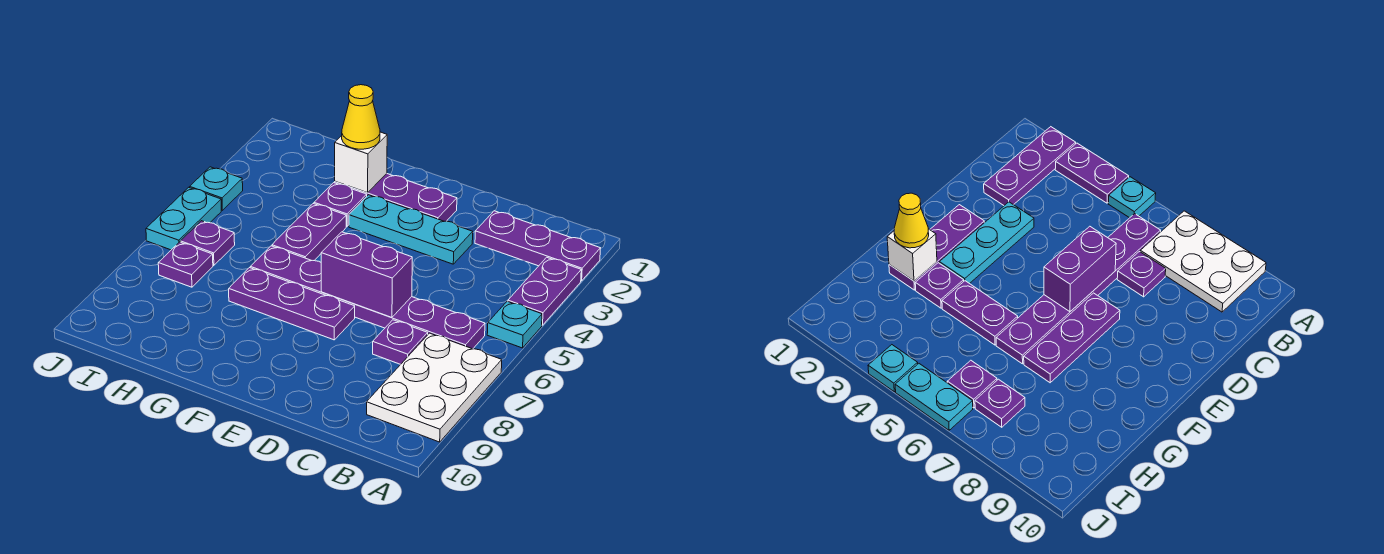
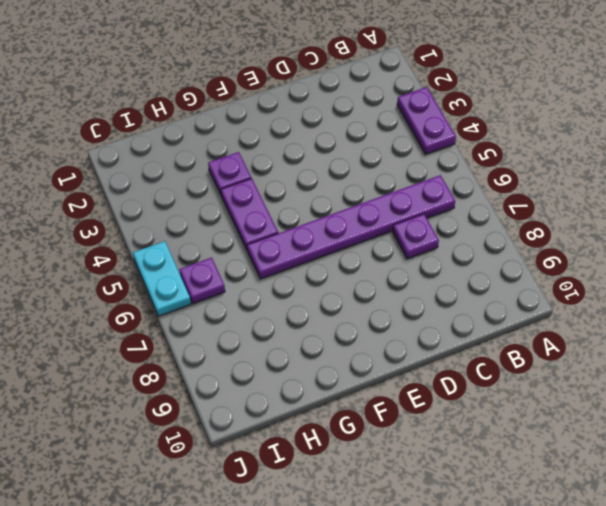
none -> purple 1x3 plate [475,211,601,281]
none -> cyan 1x1 plate [487,301,542,348]
none -> white 2x3 plate [367,333,502,442]

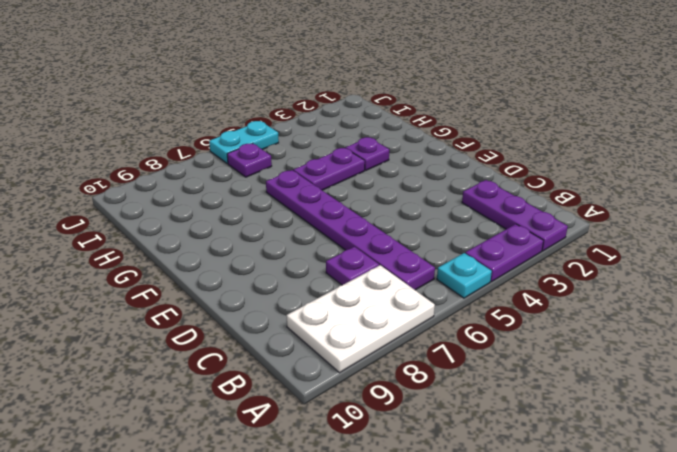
none -> cyan 1x3 plate [349,195,473,264]
none -> purple 1x3 plate [335,174,457,221]
none -> purple 1x3 plate [229,268,355,340]

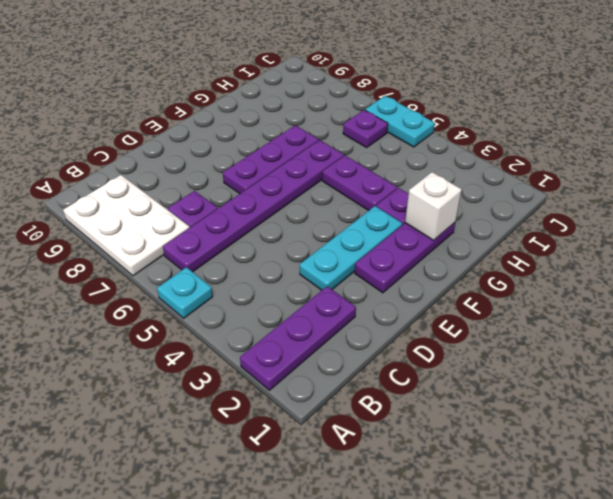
none -> purple 1x2 plate [508,257,581,325]
none -> purple 1x1 plate [158,242,213,287]
none -> cyan 1x1 plate [190,167,243,210]

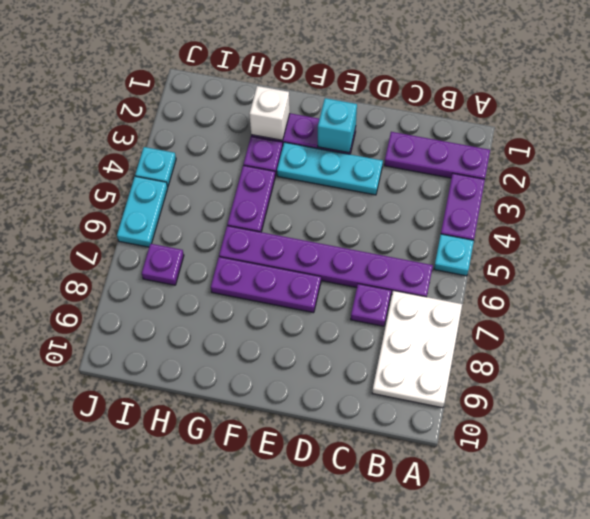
cyan 1x1 brick [318,98,357,153] -> none
none -> purple 1x1 plate [181,221,235,265]
none -> purple 1x2 brick [321,232,412,318]
none -> yellow 1x1 cone [342,85,380,149]

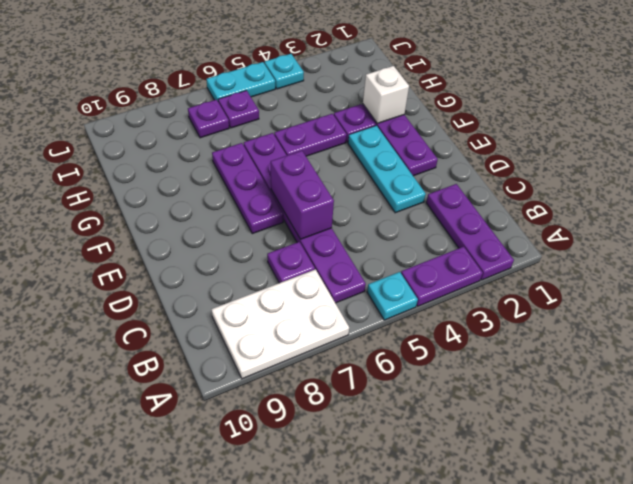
none -> yellow 1x1 cone [342,85,380,149]

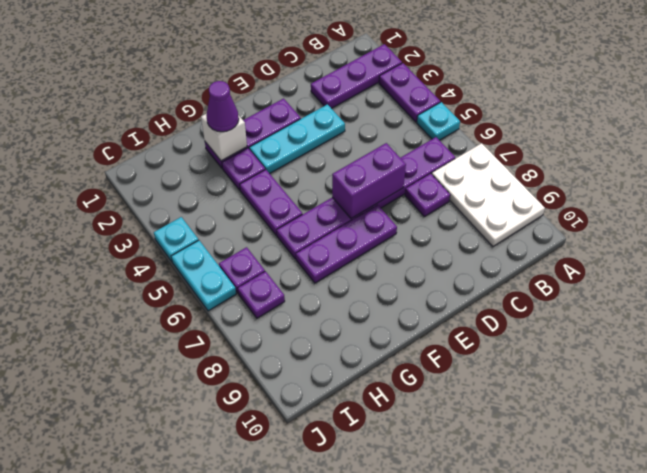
purple 1x1 cone [206,81,239,132] -> yellow 1x1 cone [342,85,380,149]

